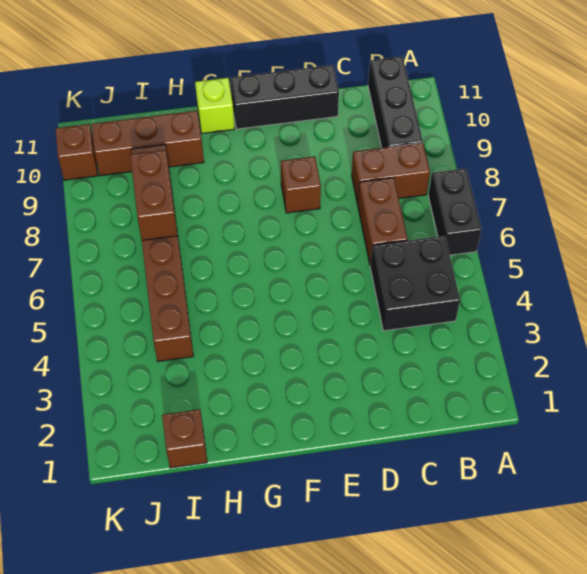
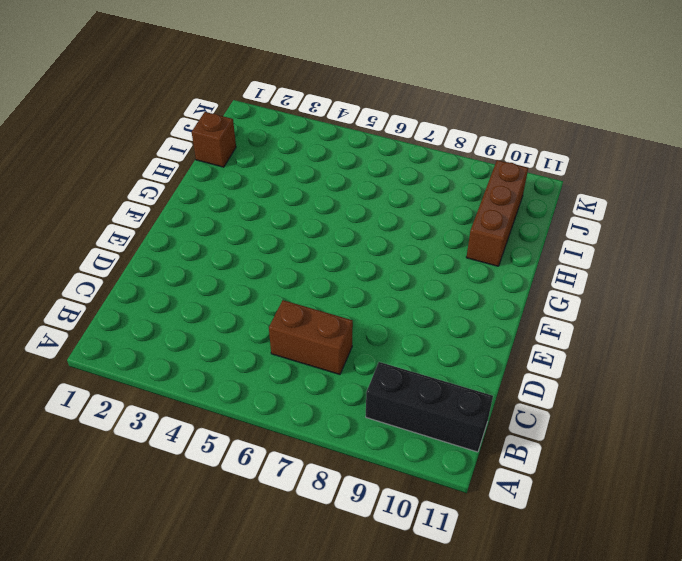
none -> black 1x2 brick [428,168,482,255]
none -> black 2x2 brick [370,236,460,331]
none -> brown 1x2 brick [352,143,430,204]

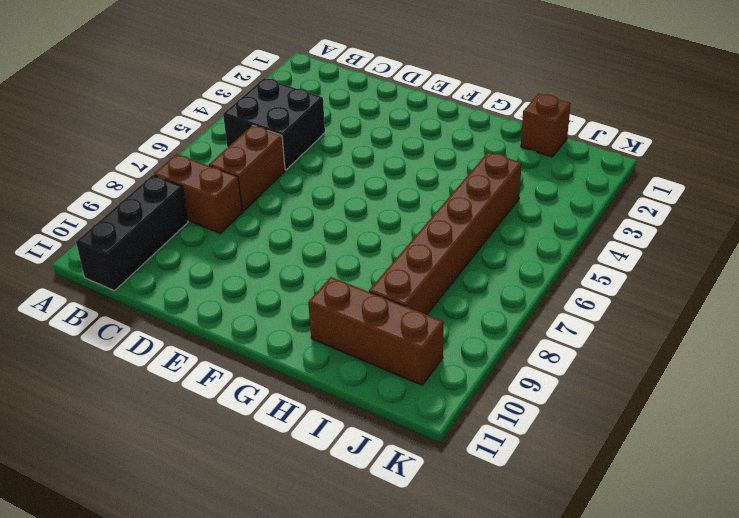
none -> black 1x2 brick [428,168,482,255]
none -> black 1x3 brick [230,65,339,129]
none -> brown 1x1 brick [281,157,321,213]

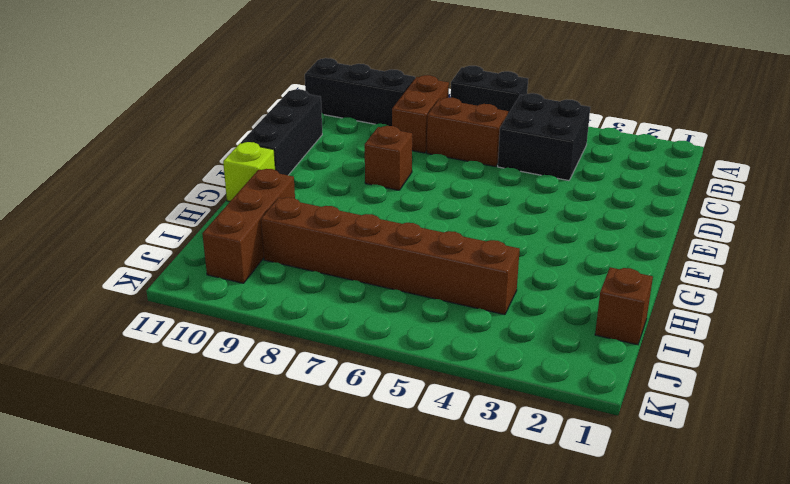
none -> brown 1x1 brick [55,124,98,180]
none -> brown 1x2 brick [130,150,178,240]

